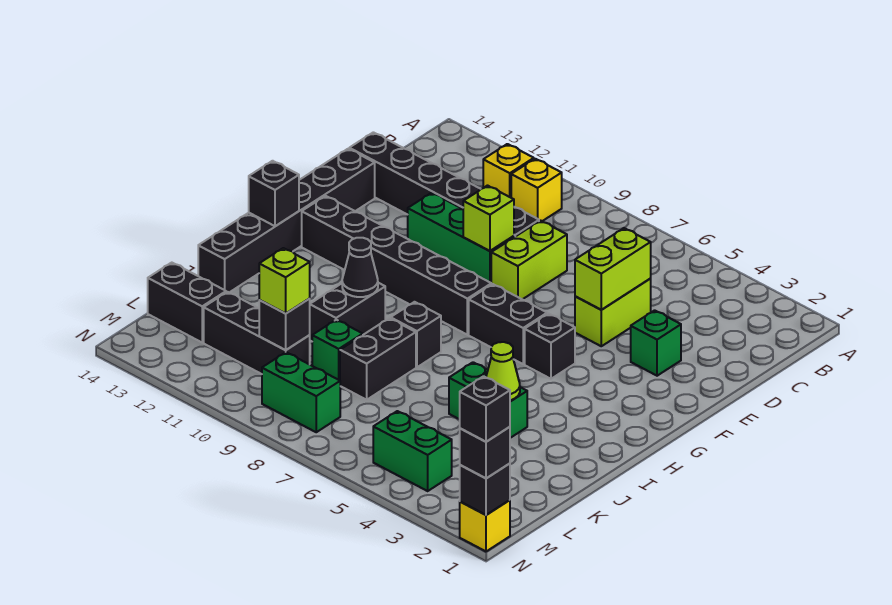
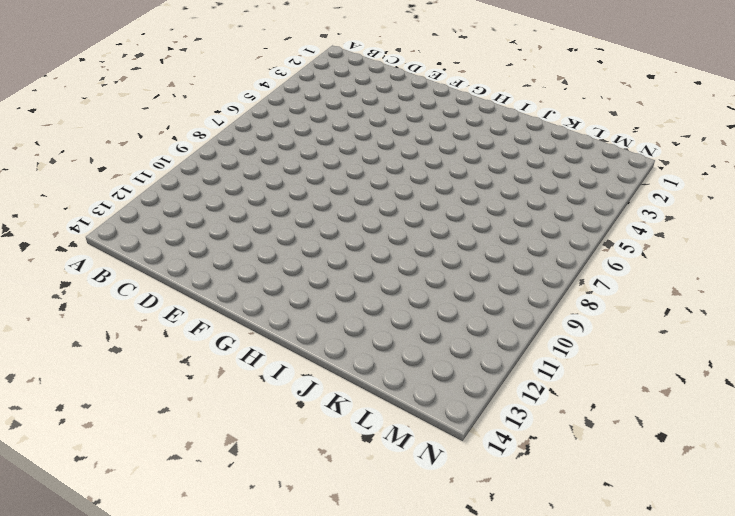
none -> yellow 1x1 brick [511,159,562,221]
none -> yellow 1x1 brick [483,144,534,198]
none -> lime 1x2 brick [575,279,651,346]
none -> lime 1x2 brick [491,221,567,299]

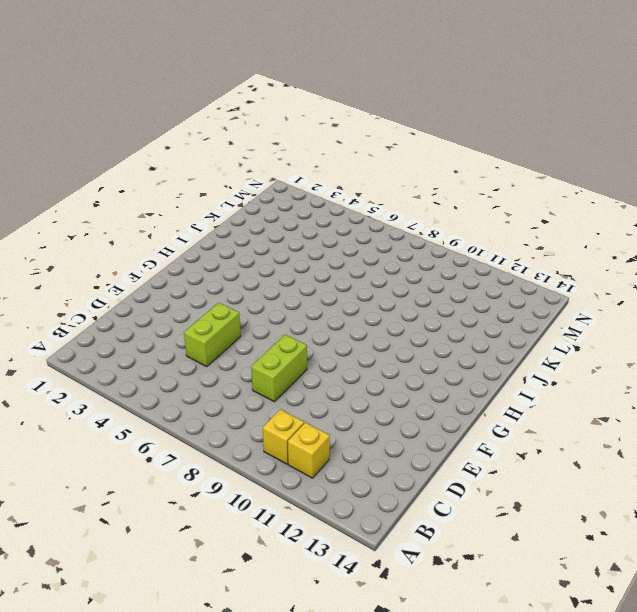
none -> black 1x6 brick [349,132,539,237]
none -> green 1x1 brick [631,310,681,376]
none -> green 1x3 brick [408,193,514,283]
none -> black 1x6 brick [198,149,375,293]

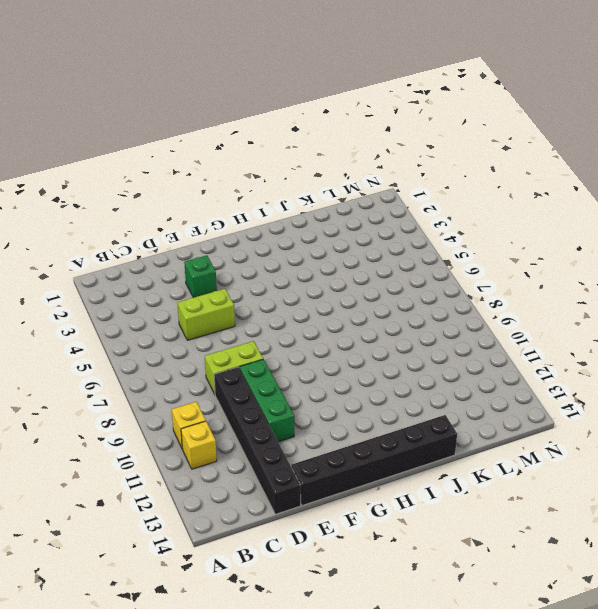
none -> black 1x1 brick [525,314,575,379]
none -> black 1x2 brick [469,284,547,364]
none -> black 1x6 brick [302,196,491,335]
none -> black 1x1 brick [391,302,441,367]

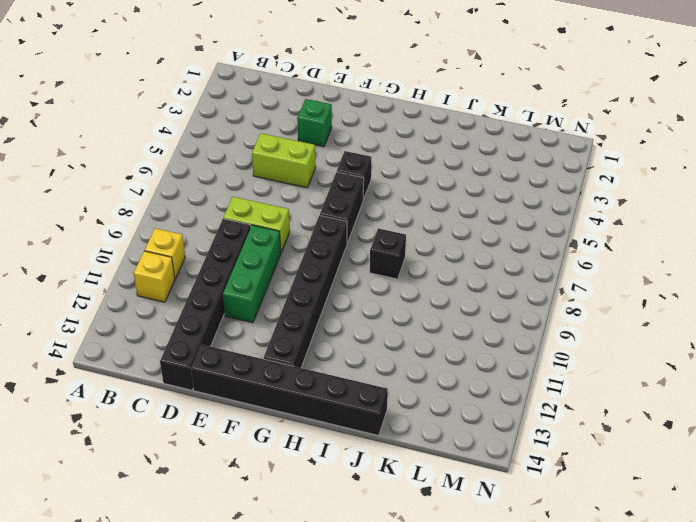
none -> black 1x2 brick [310,283,385,341]
none -> green 1x2 brick [449,362,527,438]
none -> black 1x2 brick [340,318,416,400]
none -> green 1x1 brick [312,320,363,380]

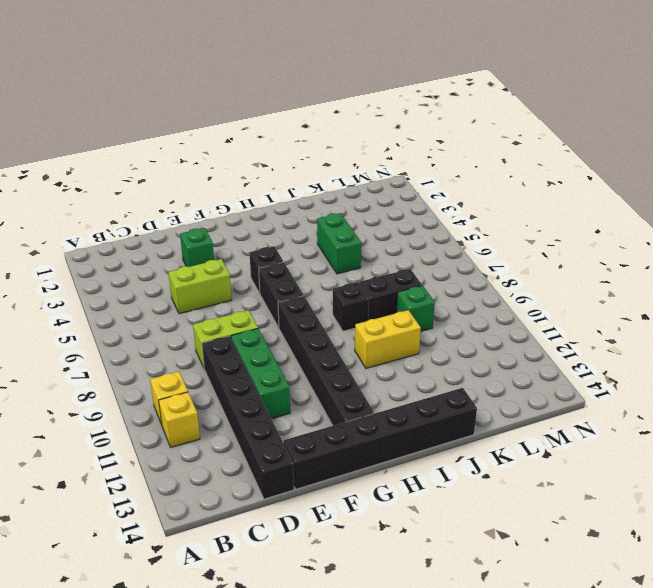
yellow 1x2 brick [355,310,421,368] -> black 1x2 brick [310,283,385,341]
none -> black 1x3 brick [204,292,310,374]
none -> black 1x2 brick [148,263,226,342]
none -> green 1x2 brick [373,411,452,491]
none -> green 1x2 brick [262,352,340,432]

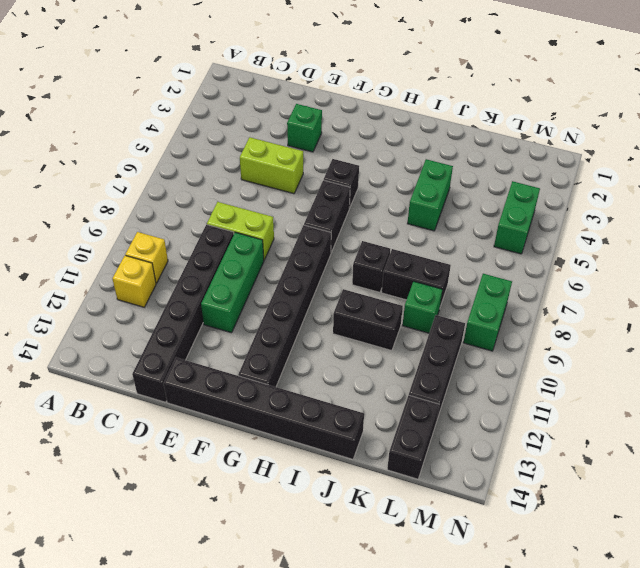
none -> yellow 1x1 brick [460,500,510,551]
none -> lime 1x2 brick [575,228,651,310]
none -> lime 1x1 brick [463,186,514,251]
none -> black 1x1 brick [249,161,299,226]

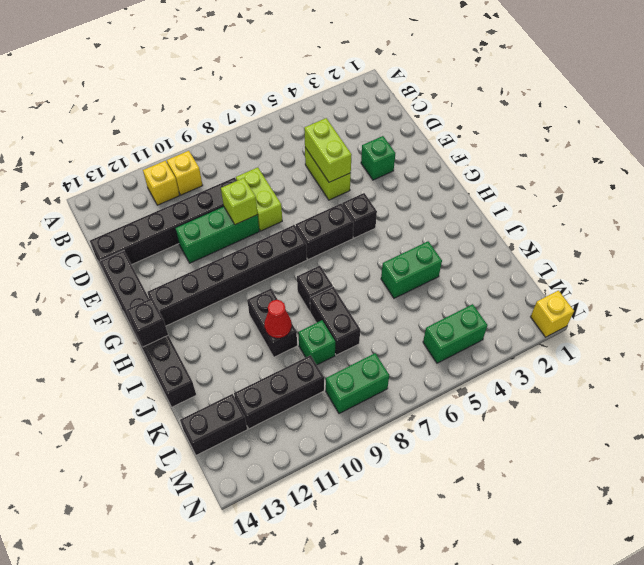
red 1x1 cone [264,300,292,338] -> none
none -> black 1x1 cone [342,238,378,297]
none -> lime 1x1 cone [486,342,520,400]
none -> black 1x1 brick [259,299,310,350]
none -> black 1x1 brick [460,464,510,515]

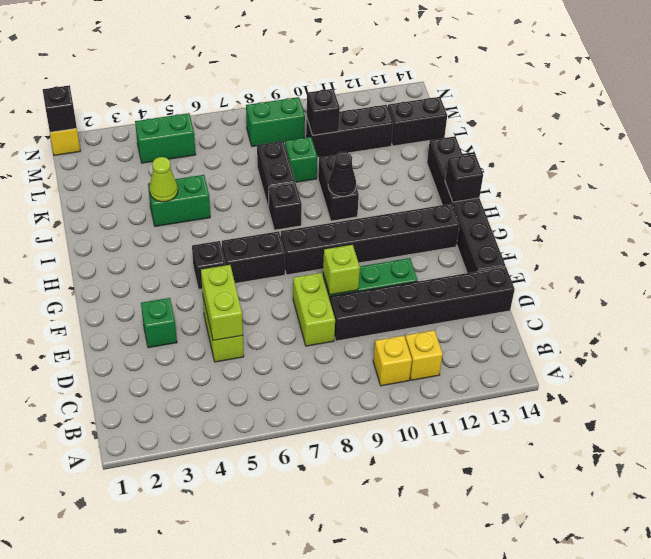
none -> lime 1x1 brick [259,248,310,314]
none -> black 1x1 brick [460,427,510,478]
none -> black 1x1 brick [460,376,510,442]

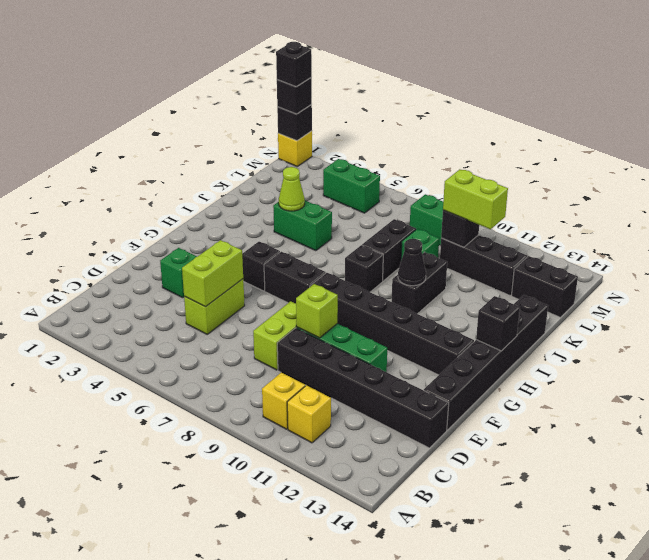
lime 1x2 brick [443,169,508,229] -> lime 1x1 brick [259,248,310,314]

